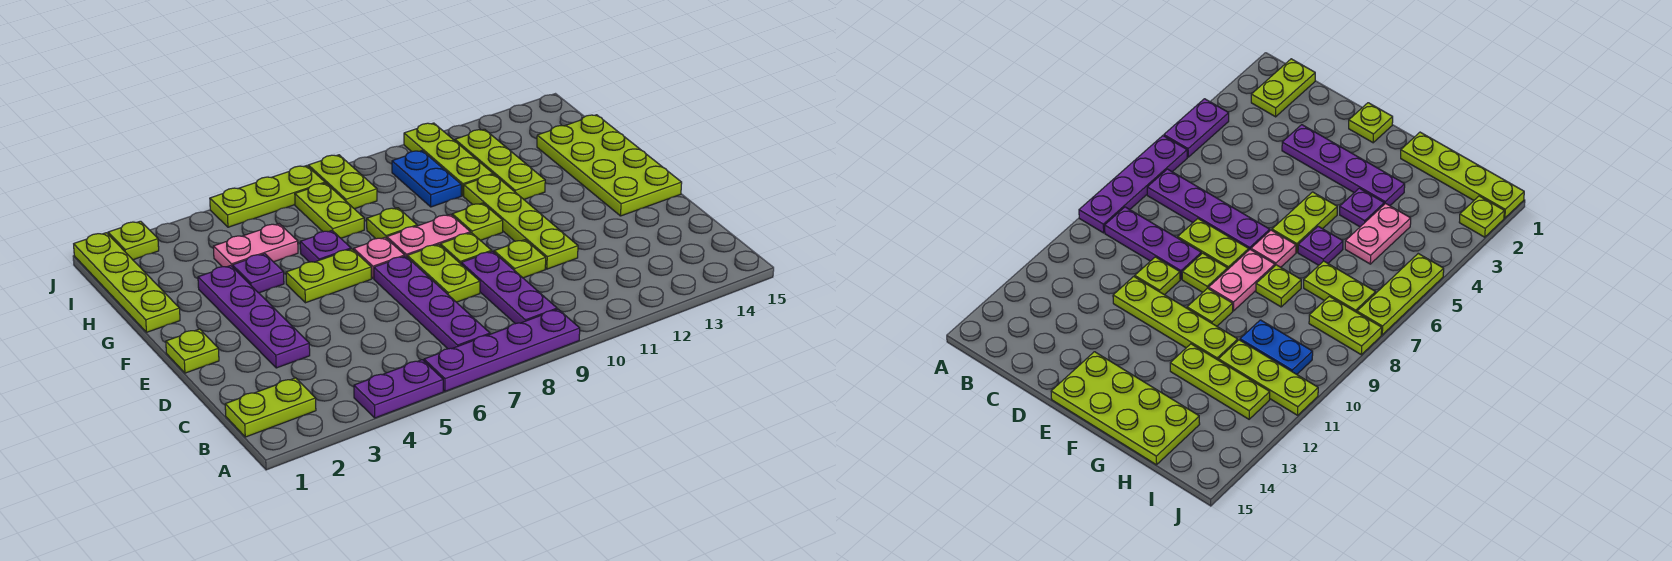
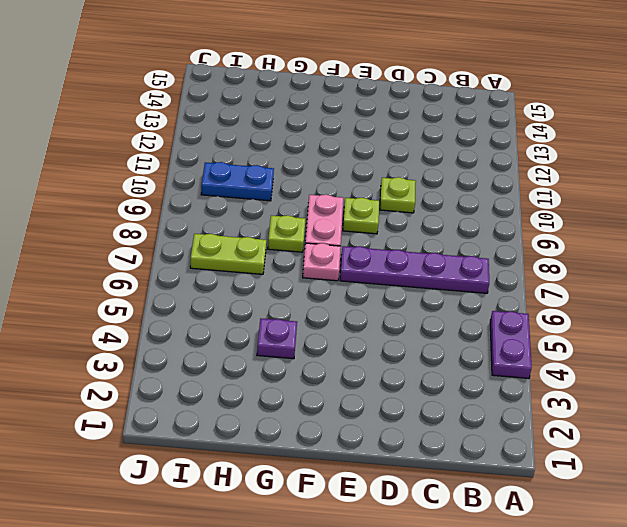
none -> purple 1x4 plate [424,309,580,391]
none -> lime 1x2 plate [225,378,316,437]
none -> purple 1x3 plate [461,251,557,324]

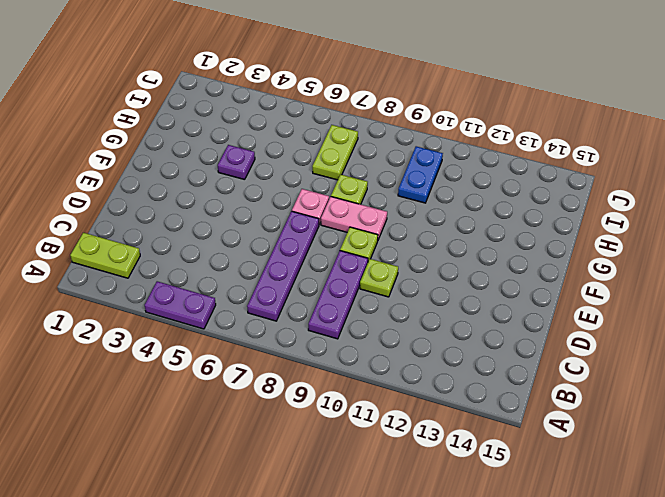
none -> purple 1x4 plate [424,309,580,391]
none -> purple 1x4 plate [198,265,310,368]
none -> lime 1x2 plate [407,244,480,302]

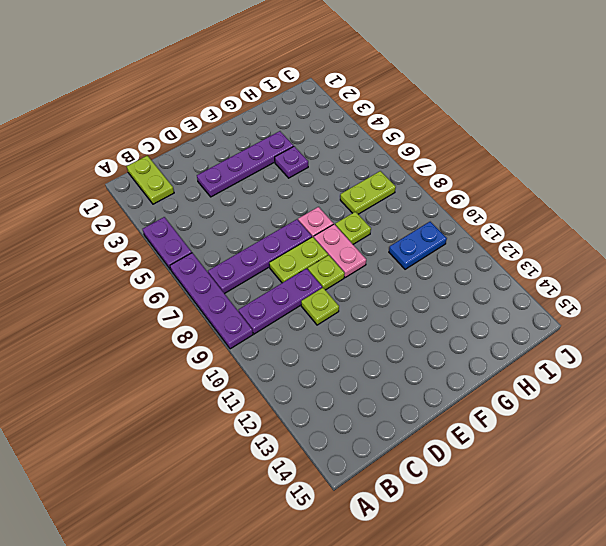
none -> lime 1x4 plate [464,174,578,269]
none -> lime 1x1 plate [166,329,219,373]
none -> lime 2x4 plate [537,115,682,216]

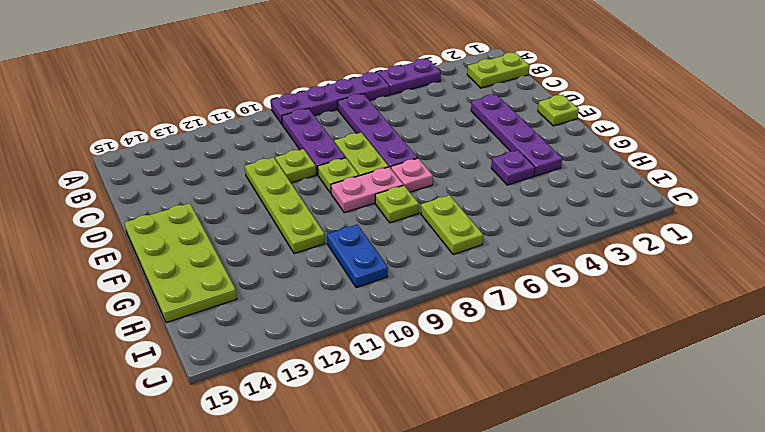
none -> lime 1x2 plate [286,249,371,303]
none -> lime 1x1 plate [452,203,503,240]
none -> lime 1x4 plate [74,233,180,332]

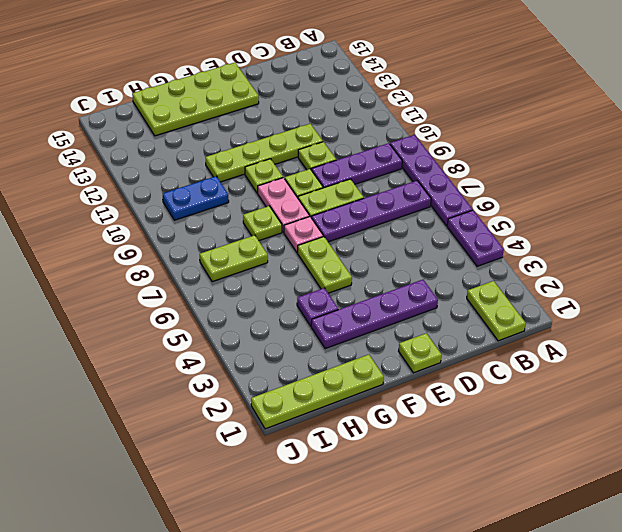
none -> purple 1x1 plate [300,230,351,262]
none -> lime 1x3 plate [455,129,545,199]
none -> pink 1x2 plate [213,224,298,267]

